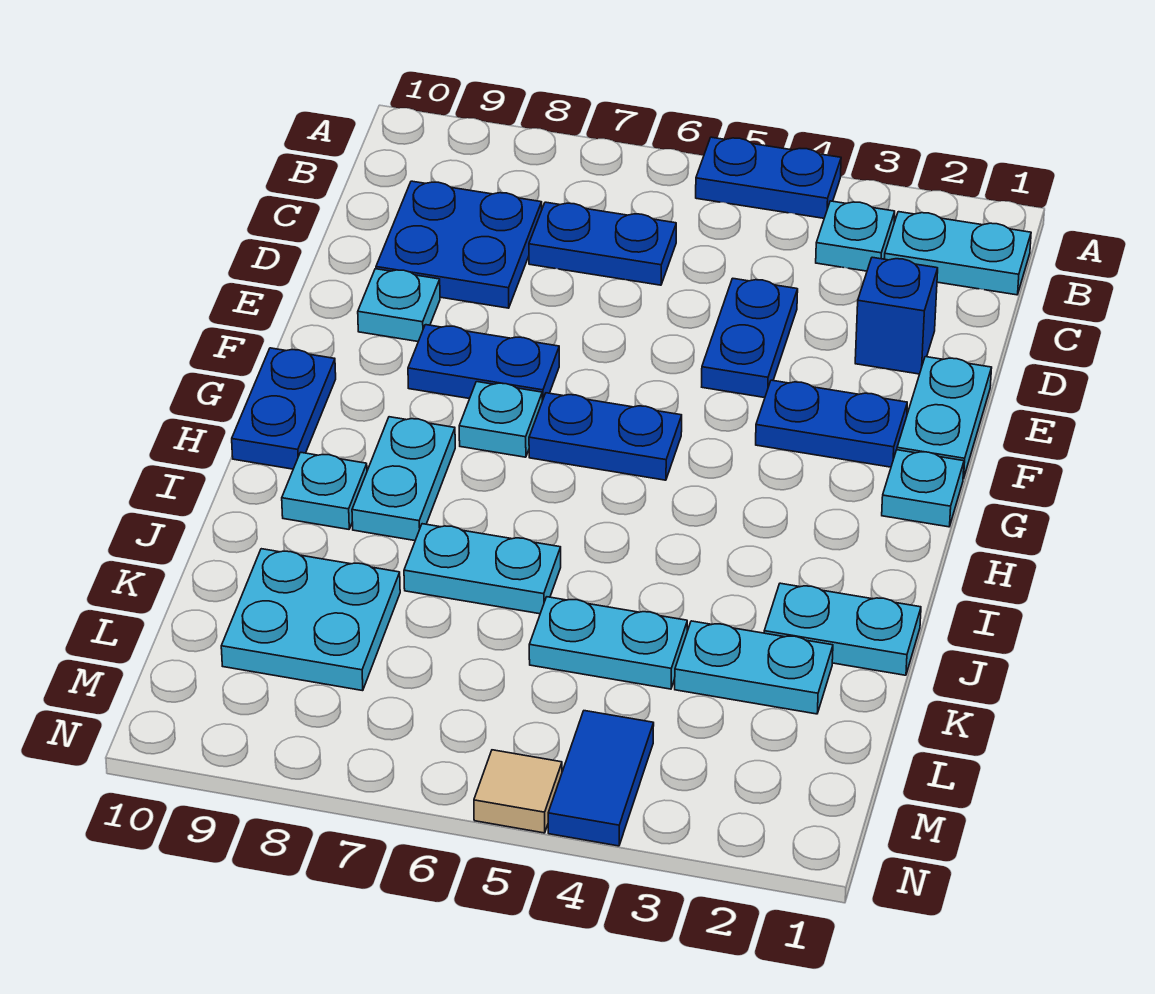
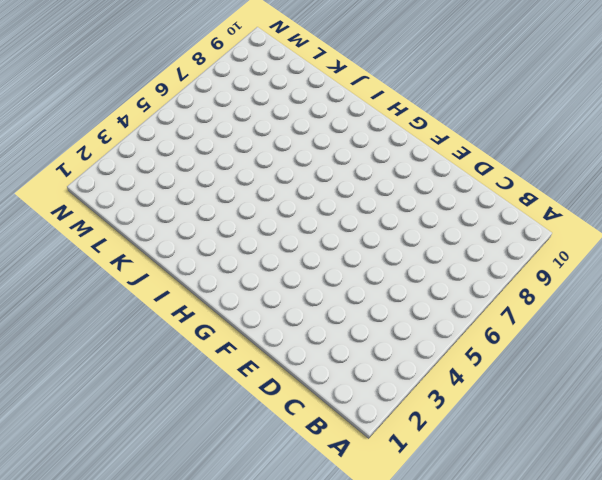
none -> blue 1x2 plate [696,137,841,218]
none -> cyan 1x2 plate [884,212,1031,295]
none -> cyan 1x1 plate [816,201,895,271]

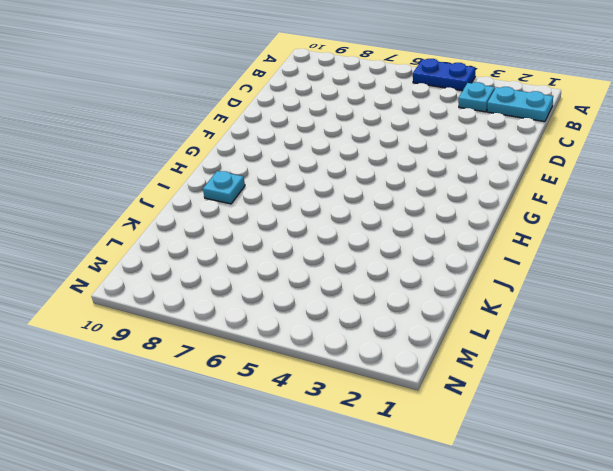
none -> blue 1x2 plate [529,202,676,285]
none -> blue 2x2 plate [376,181,542,308]
none -> blue 1x1 brick [855,257,938,374]

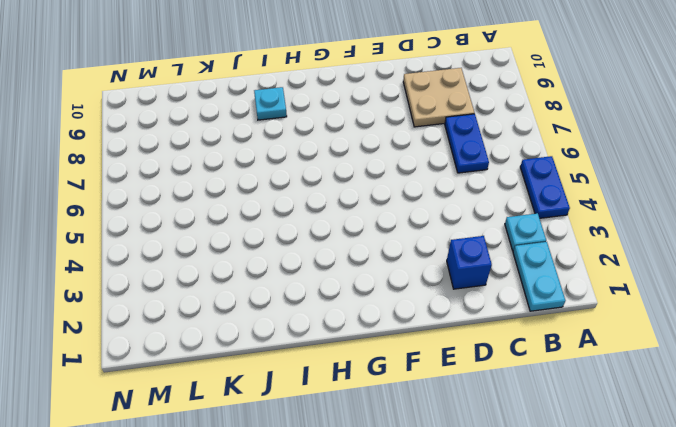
tan 2x2 plate [403,68,474,127] -> blue 2x2 plate [376,181,542,308]
none -> blue 1x2 plate [702,278,798,398]
none -> cyan 1x2 plate [897,357,992,479]
none -> cyan 1x1 plate [358,269,440,341]

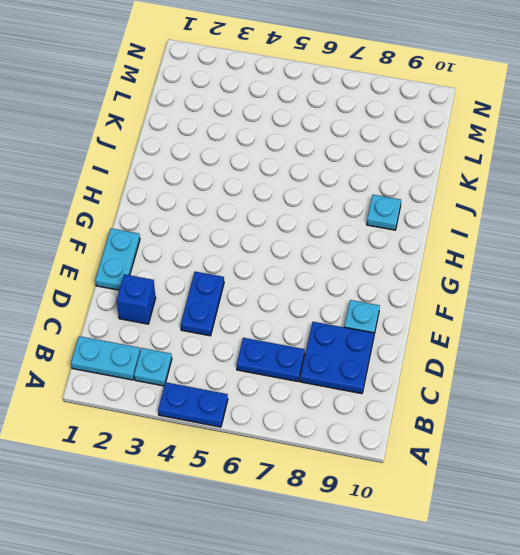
none -> blue 1x2 plate [756,380,907,467]
none -> blue 1x2 plate [408,325,559,401]
none -> cyan 1x1 plate [882,450,964,527]

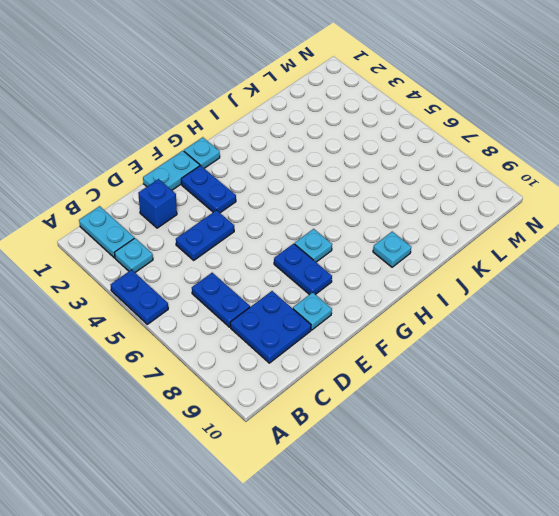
none -> blue 1x2 plate [529,393,682,480]
none -> blue 1x2 plate [232,348,336,469]
none -> cyan 1x2 plate [352,417,455,541]

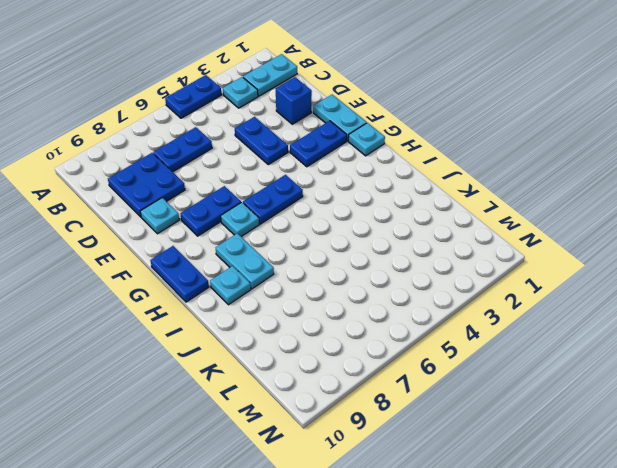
none -> cyan 1x2 plate [764,583,921,675]
none -> cyan 1x2 plate [404,524,561,614]
none -> cyan 1x2 plate [675,621,833,714]

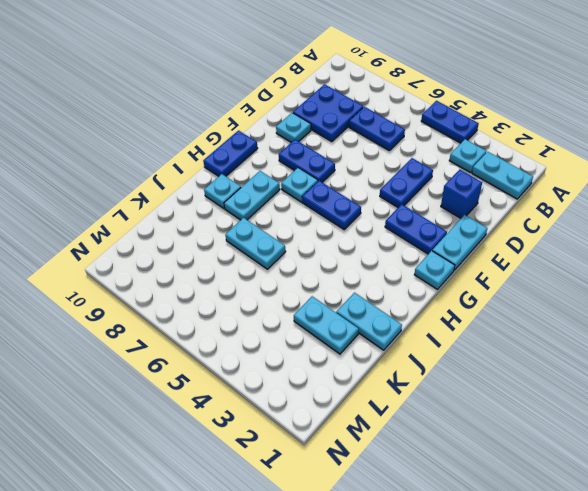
none -> cyan 1x2 plate [529,597,687,689]
none -> cyan 2x2 plate [221,549,400,691]
none -> blue 1x2 tile [548,711,654,846]

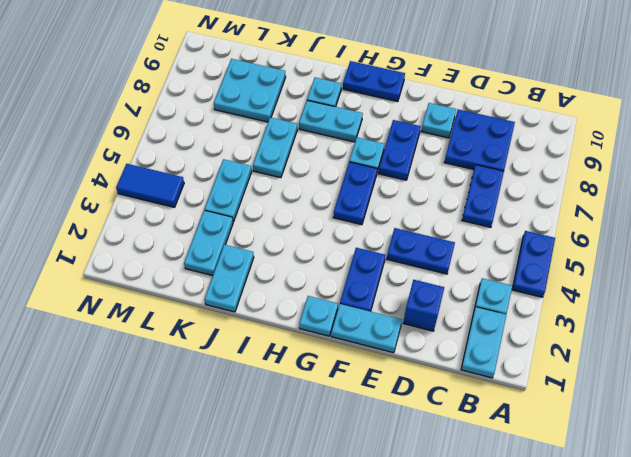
none -> tan 1x1 tile [474,750,562,833]

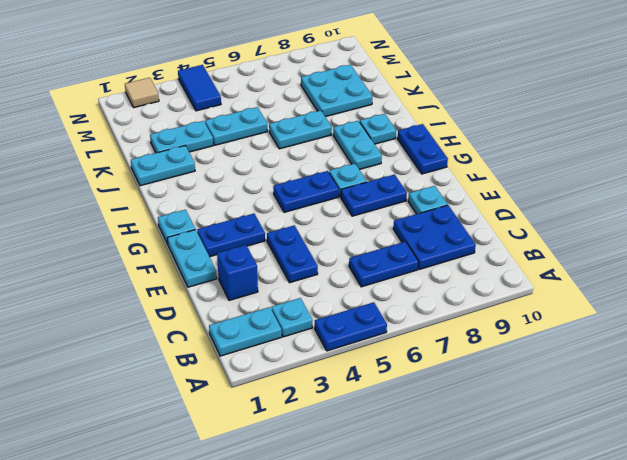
tan 1x1 tile [125,78,159,108] -> tan 1x1 tile moved to [474,750,562,833]

